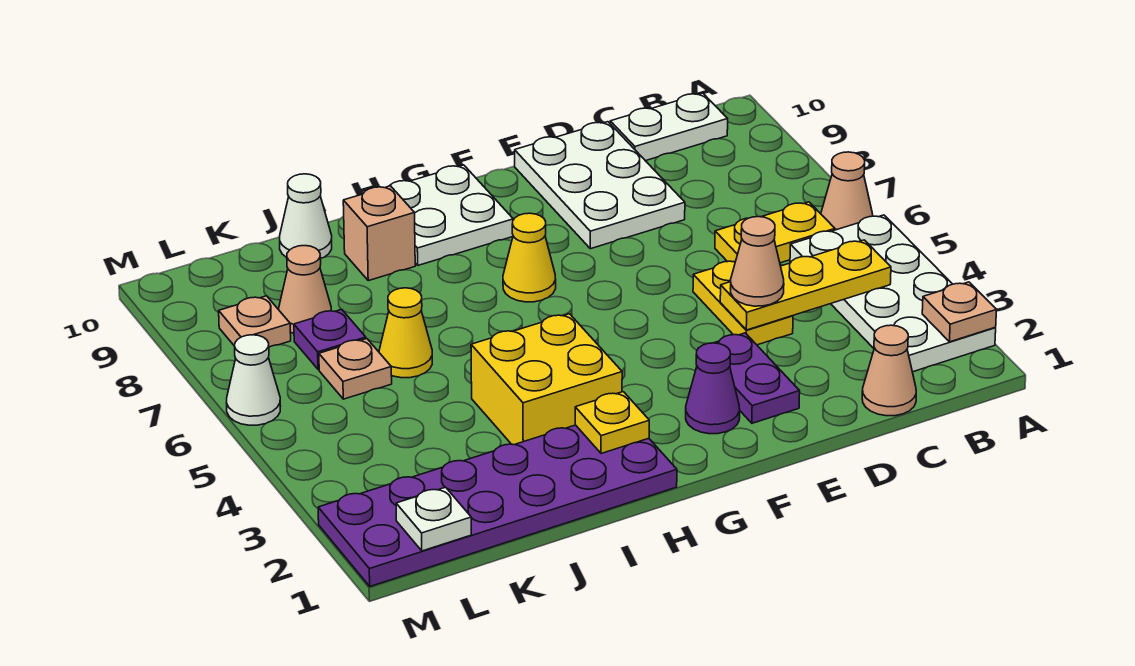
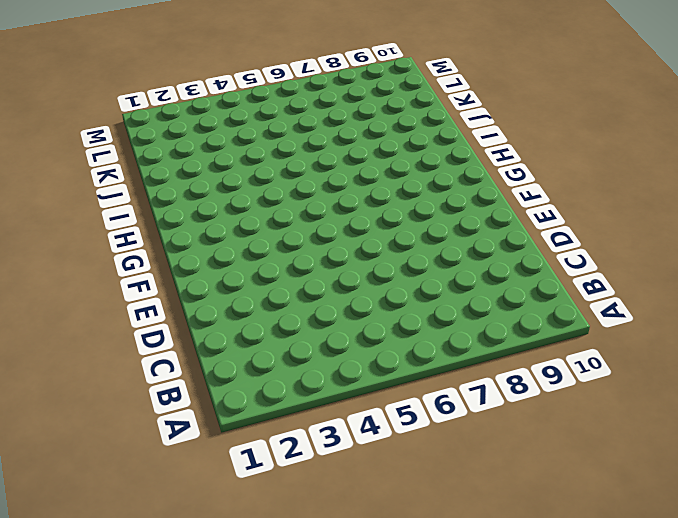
none -> white 2x4 plate [790,215,996,372]
none -> tan 1x1 cone [821,152,873,230]
none -> yellow 1x2 plate [715,202,835,263]

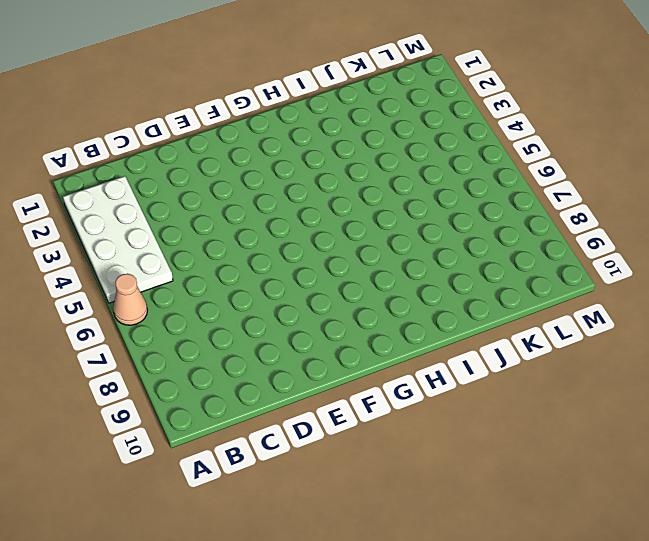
none -> yellow 1x2 plate [715,202,835,263]
none -> white 1x2 plate [610,93,728,161]
none -> tan 1x1 cone [862,325,916,416]

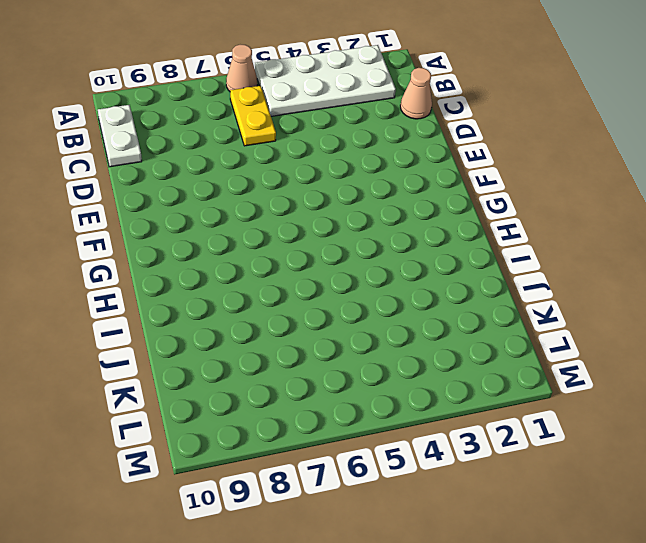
none -> yellow 1x2 plate [693,261,793,345]
none -> white 2x3 plate [515,122,685,249]
none -> purple 1x2 plate [715,333,800,423]

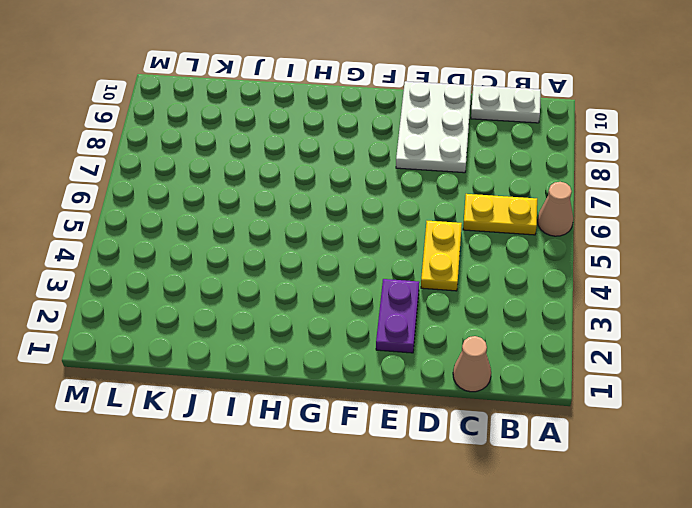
none -> white 2x4 plate [790,215,996,372]
none -> purple 1x1 cone [686,343,740,434]
none -> yellow 1x1 cone [503,213,556,302]

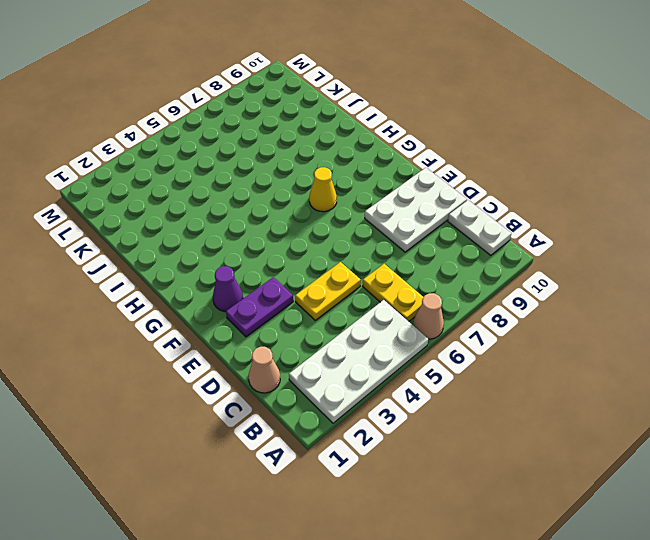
none -> white 2x2 plate [390,165,513,265]
none -> purple 2x6 plate [318,425,677,586]
none -> yellow 2x2 brick [471,314,622,445]

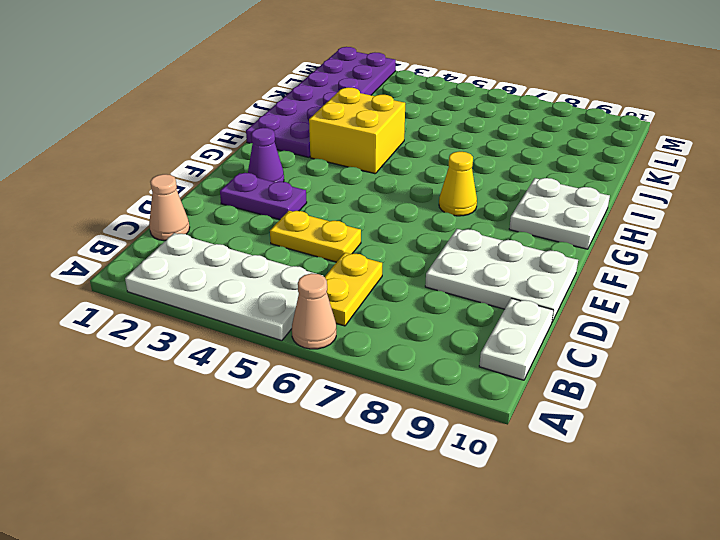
none -> tan 1x1 brick [343,186,415,281]
none -> yellow 1x1 cone [379,288,432,378]
none -> white 1x1 cone [280,174,332,258]

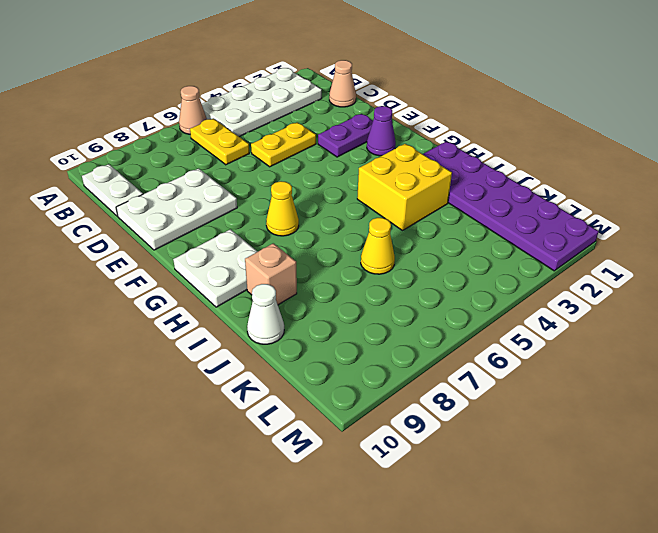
none -> tan 1x1 plate [319,339,392,399]
none -> purple 1x1 plate [294,309,366,370]
none -> tan 1x1 cone [279,246,331,333]

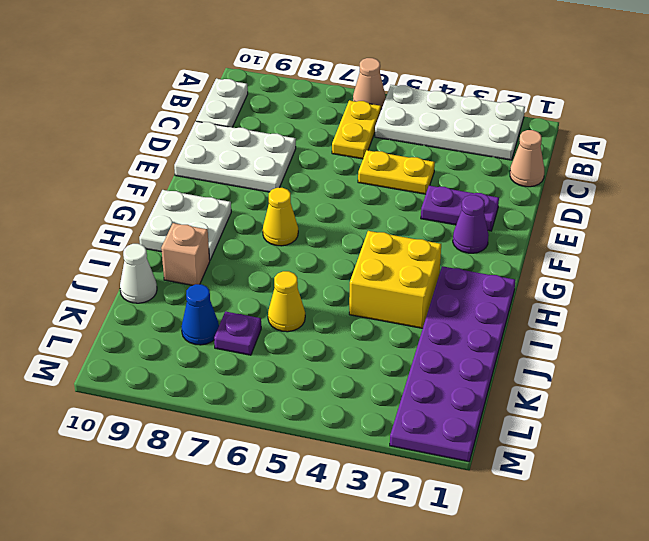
blue 1x1 cone [181,284,219,345] -> tan 1x1 cone [279,246,331,333]
none -> tan 1x1 plate [319,339,392,399]
none -> tan 1x1 plate [219,296,291,347]
none -> white 1x1 cone [227,335,280,425]

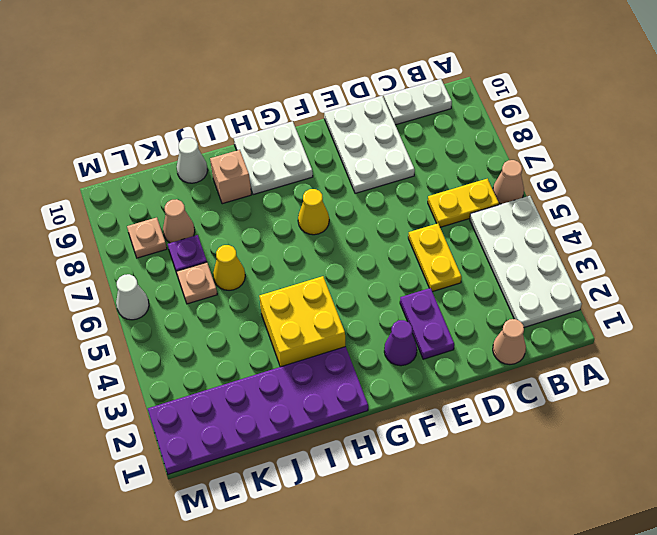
none -> tan 1x1 plate [922,282,996,342]
none -> yellow 1x3 plate [720,240,891,330]
none -> yellow 1x1 plate [575,392,649,453]

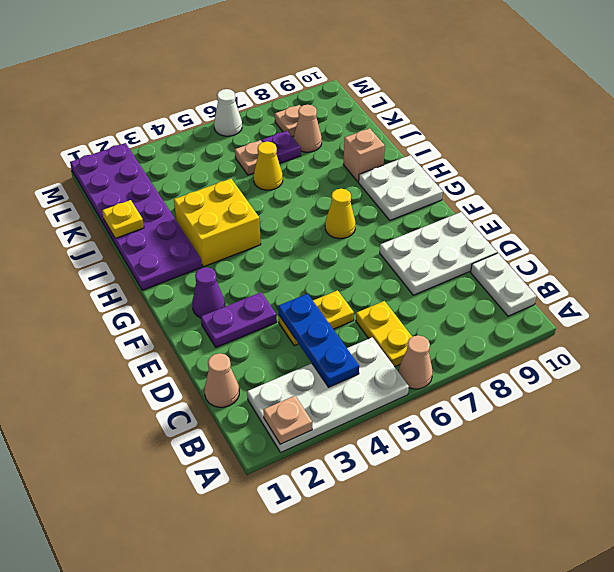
blue 1x3 plate [278,294,359,387] -> yellow 1x3 plate [720,240,891,330]
yellow 1x1 plate [102,200,144,238] -> yellow 1x1 plate moved to [575,392,649,453]
none -> white 1x1 cone [280,174,332,258]
none -> white 1x1 plate [396,487,471,551]
none -> tan 1x1 cone [730,217,784,306]

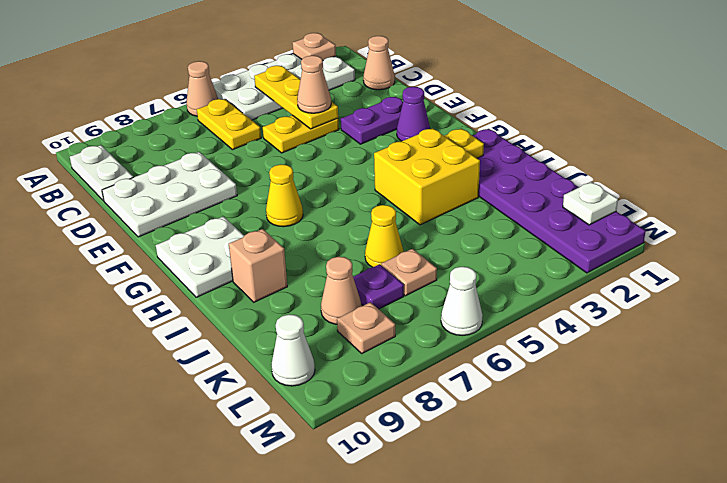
white 1x1 cone [271,314,315,386] -> white 1x1 cone moved to [280,174,332,258]

